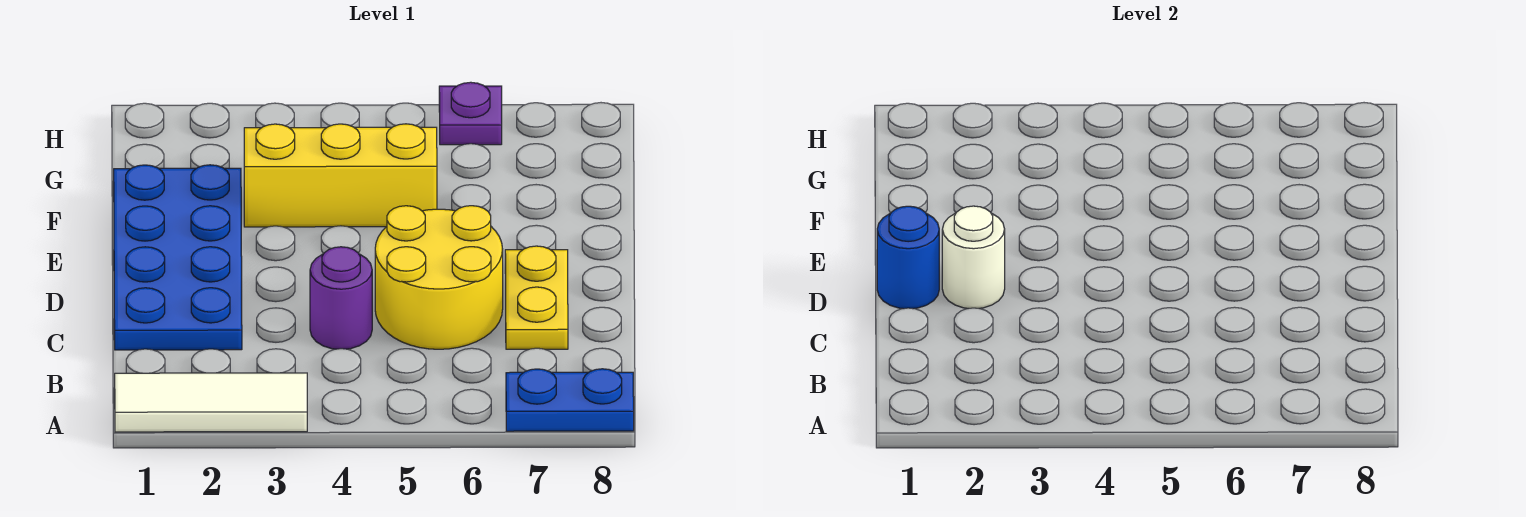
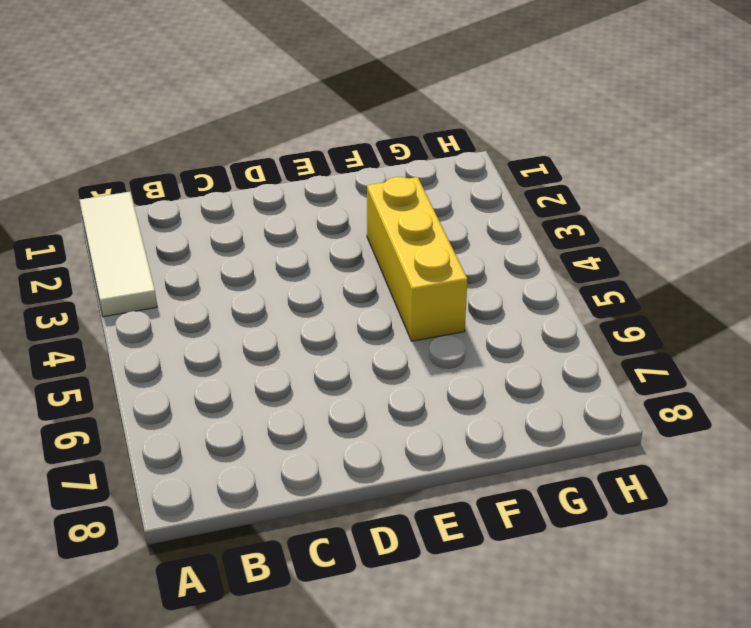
none -> blue 1x2 plate [506,369,634,431]
none -> blue 2x4 plate [114,165,242,350]

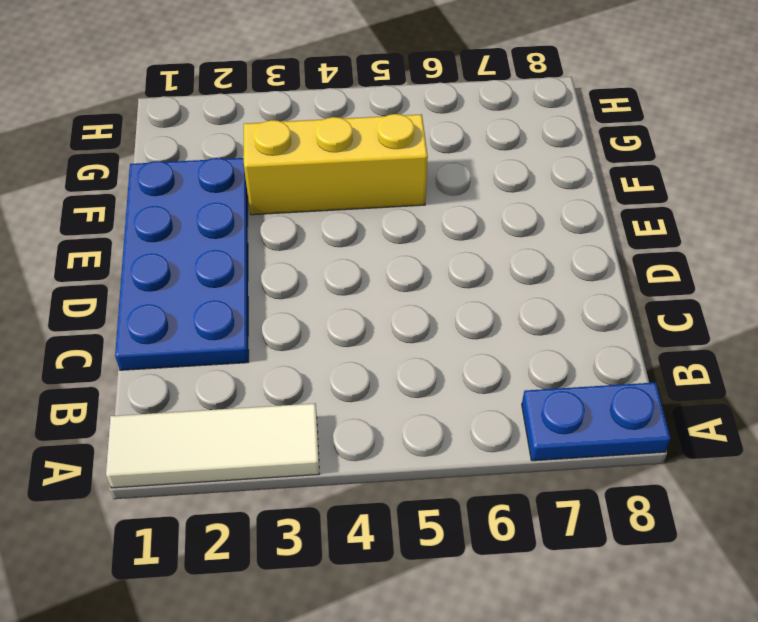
none -> purple 1x1 round brick [310,247,372,349]
none -> yellow 2x2 round brick [375,206,503,349]

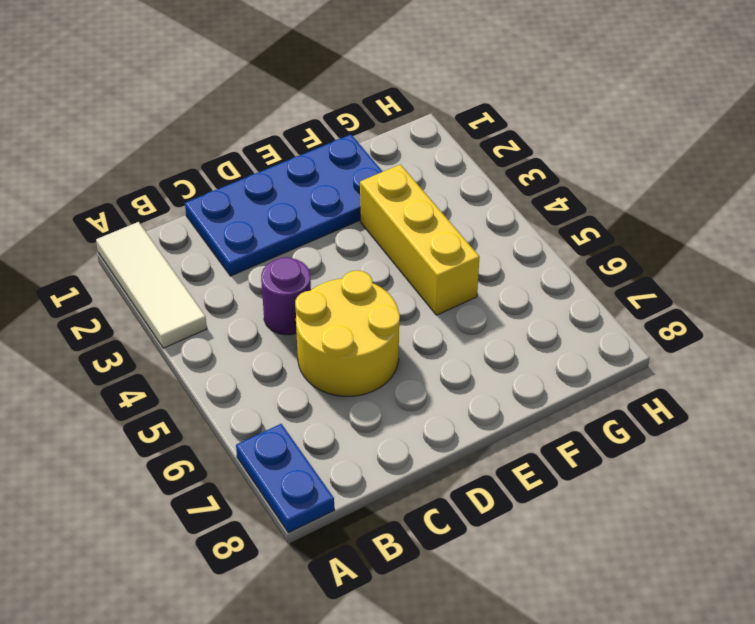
none -> yellow 1x2 plate [505,246,568,349]
none -> purple 1x1 plate [439,82,502,145]

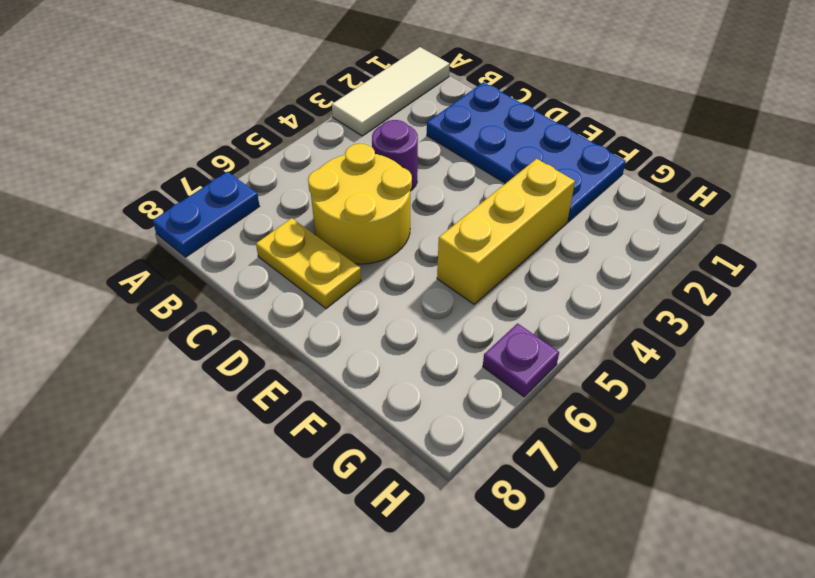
none -> blue 1x1 round brick [877,206,939,309]
none -> white 1x1 round brick [942,206,1005,308]

